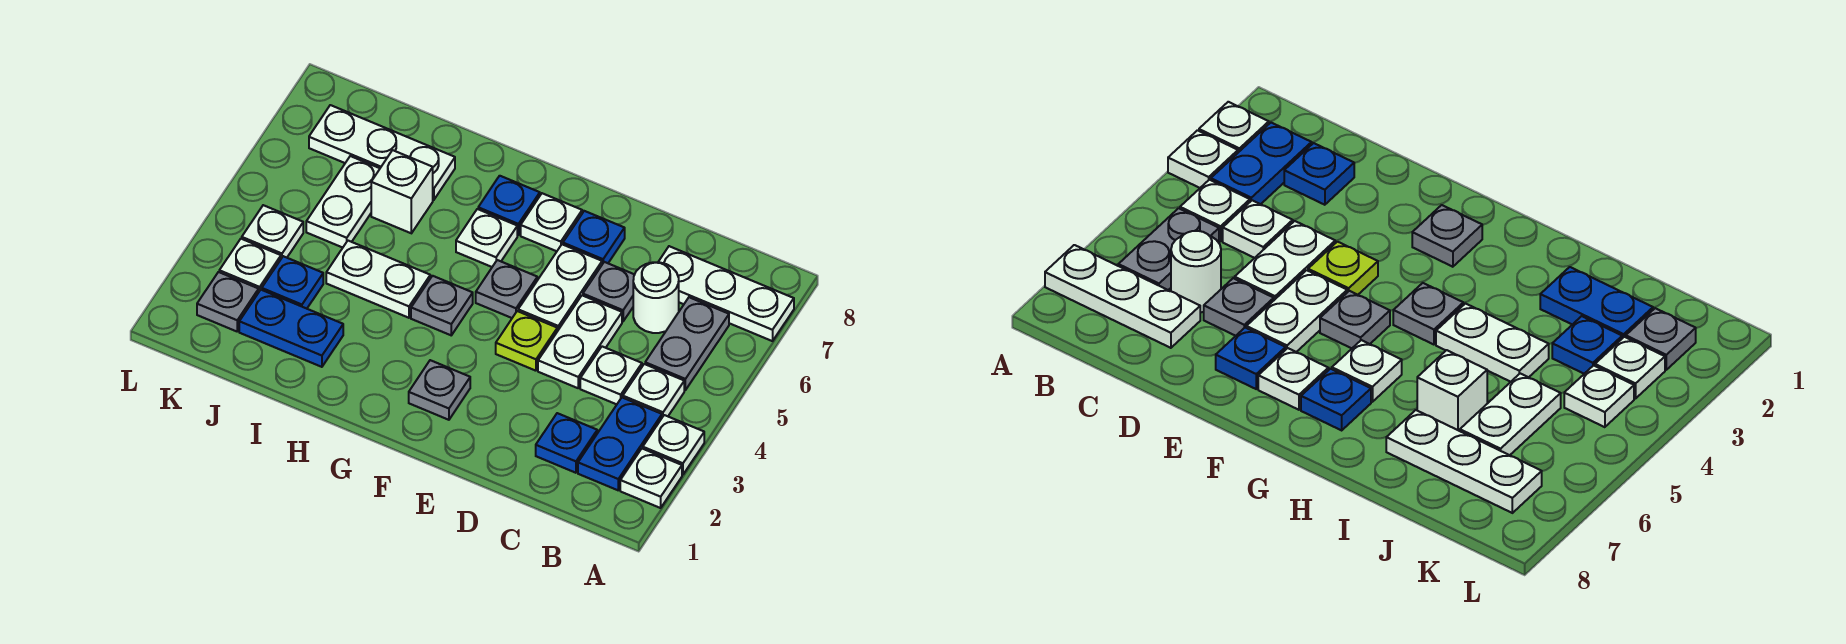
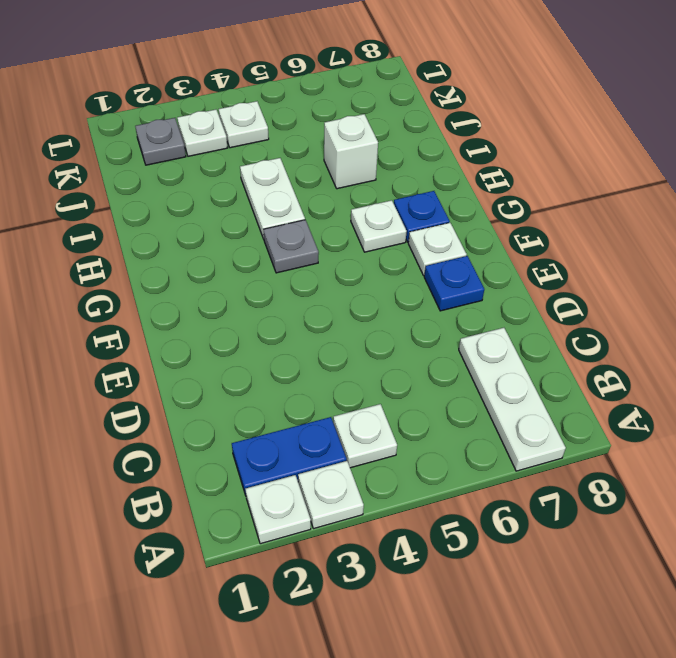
none -> grey 1x2 plate [645,297,729,390]
none -> blue 1x1 plate [536,413,597,473]
none -> white 1x1 plate [580,347,642,404]

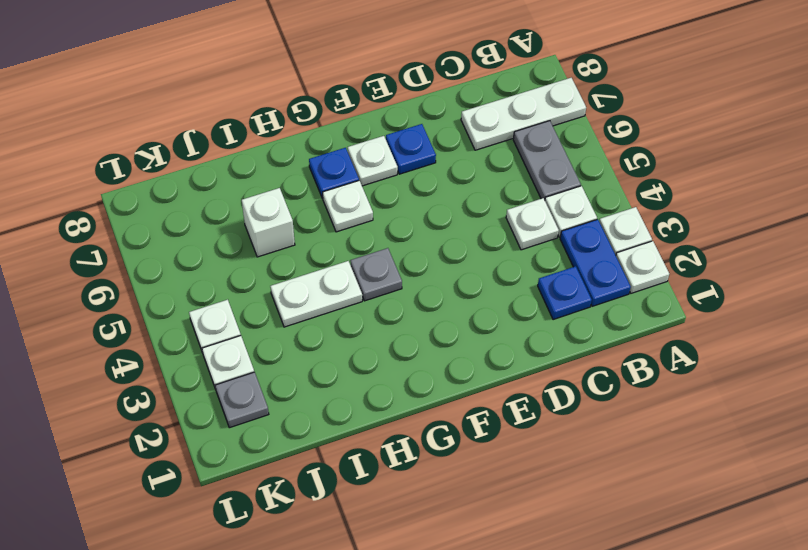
none -> white 1x1 round brick [633,262,679,333]
none -> white 1x2 plate [538,295,622,388]
none -> grey 1x1 plate [583,262,635,321]

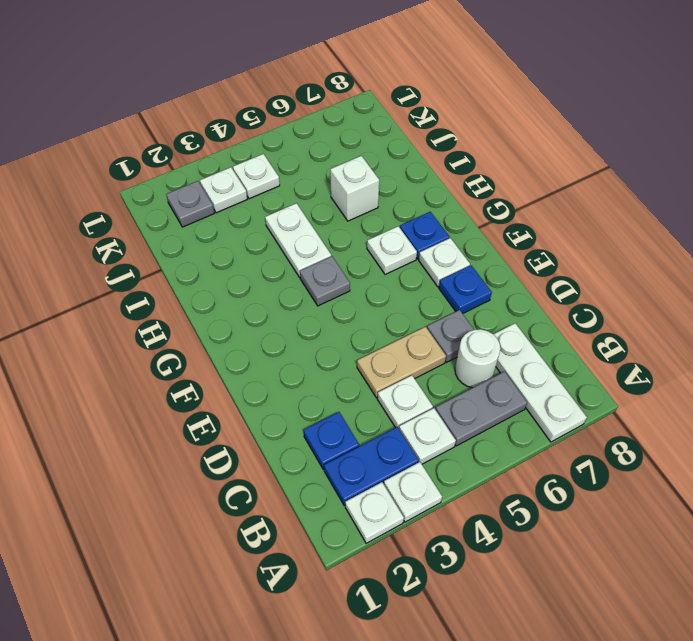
tan 1x2 plate [357,327,446,398] -> white 1x2 plate [538,295,622,388]
none -> lime 1x1 plate [496,311,557,371]
none -> white 1x2 plate [518,244,602,331]
none -> grey 1x1 plate [409,360,470,420]

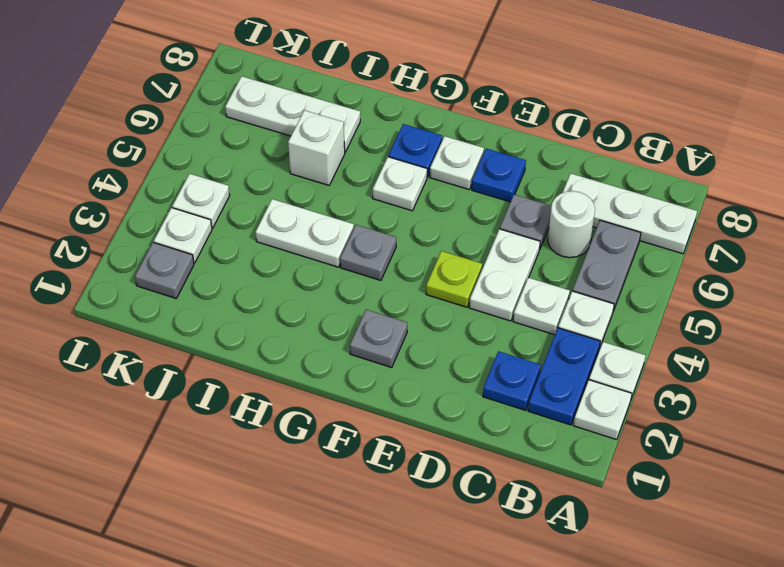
none -> white 1x2 plate [518,244,602,331]
none -> grey 1x1 plate [476,260,537,318]
none -> blue 1x2 plate [239,290,343,367]

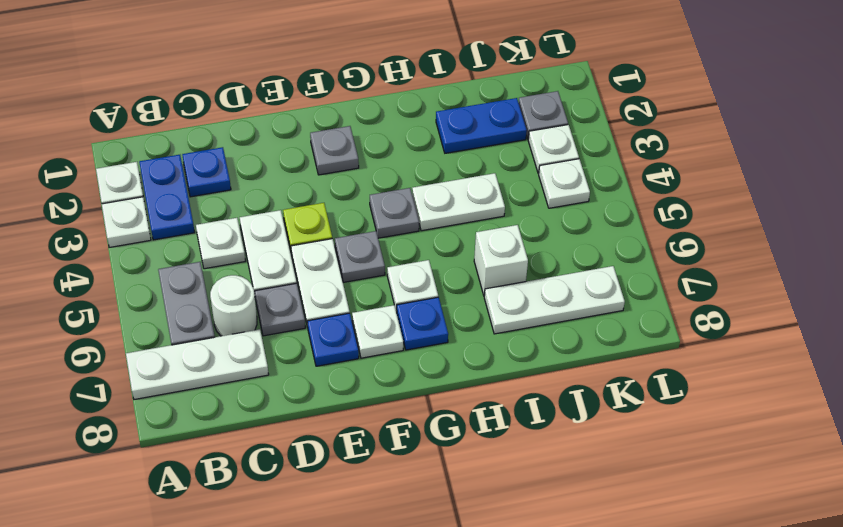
none -> white 1x1 plate [623,364,684,417]
none -> blue 1x1 plate [262,256,323,309]
none -> white 1x2 plate [306,156,380,248]

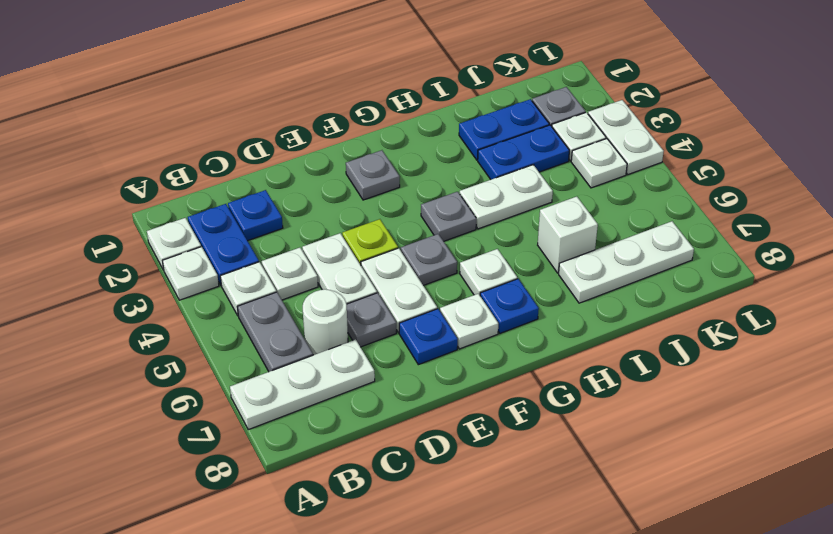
blue 1x2 plate [478,125,570,179] -> blue 1x1 plate [262,256,323,309]
white 1x2 plate [588,100,664,174] -> white 1x2 plate moved to [306,156,380,248]

